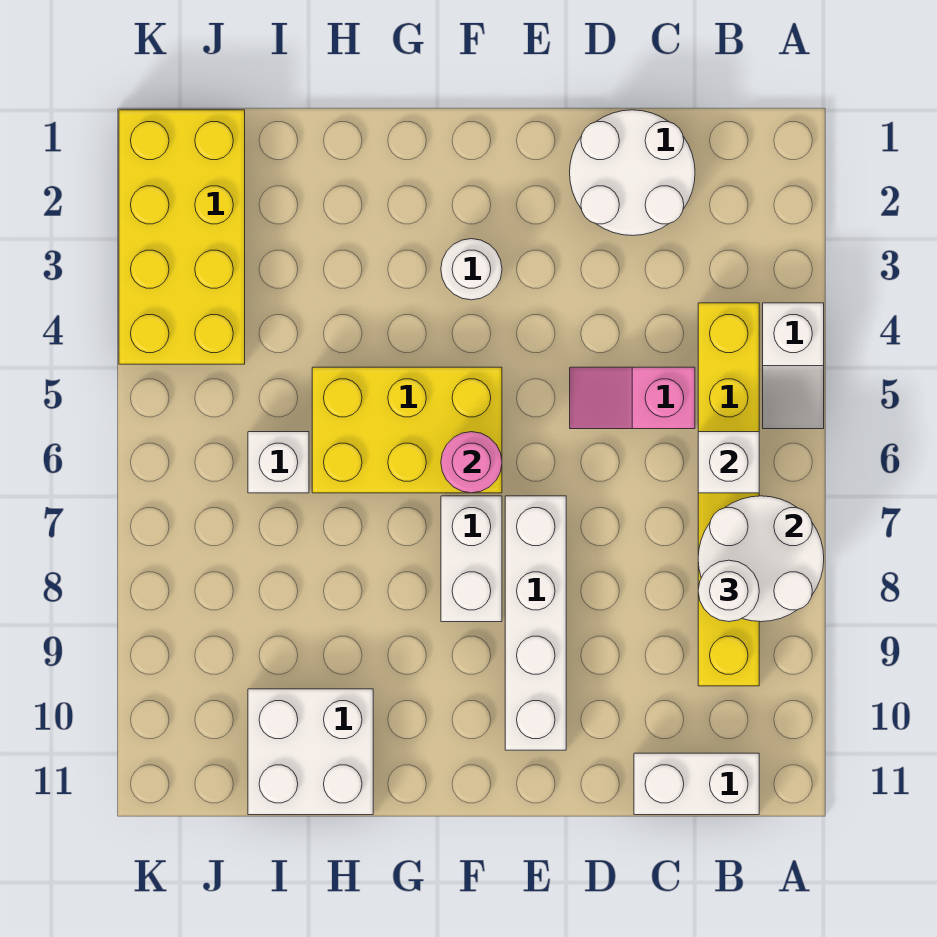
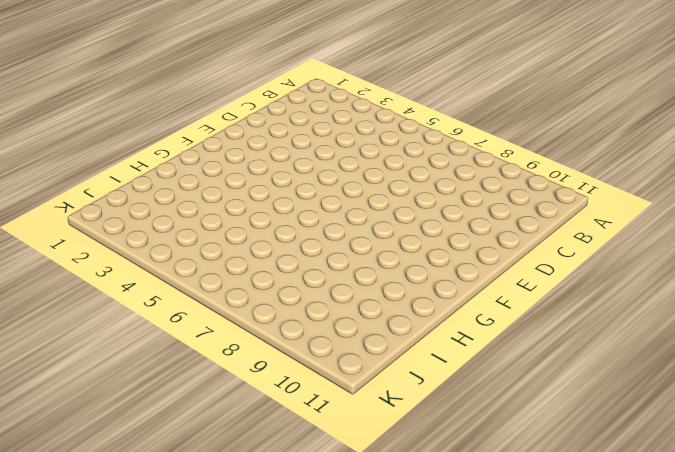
none -> white 1x2 slope [763,303,824,429]
none -> yellow 1x6 brick [698,303,759,686]
none -> white 1x2 brick [634,753,759,815]

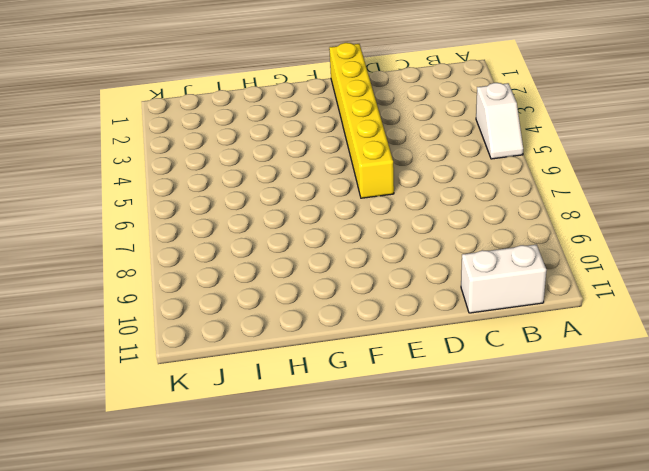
yellow 1x6 brick [329,43,394,198] -> yellow 1x6 brick moved to [698,303,759,686]
none -> white 2x2 round brick [570,110,695,236]
none -> pink 1x2 slope [570,367,695,429]
none -> white 1x4 brick [505,496,566,750]

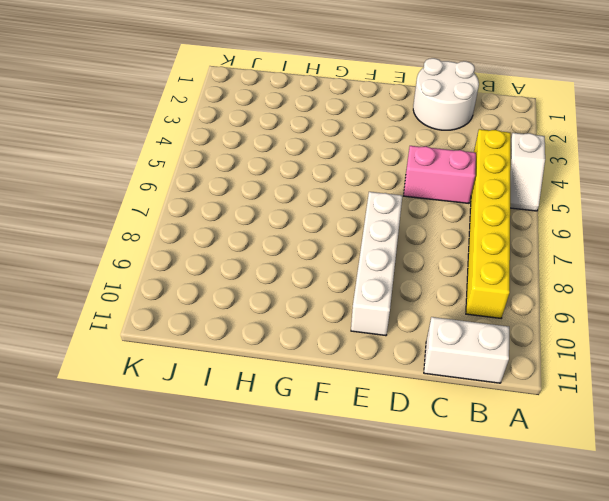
pink 1x2 brick [404,146,476,203] -> pink 1x2 slope [570,367,695,429]
none -> white 1x1 round brick [441,239,502,300]
none -> yellow 2x3 brick [312,367,502,493]
none -> white 1x2 brick [441,496,502,622]

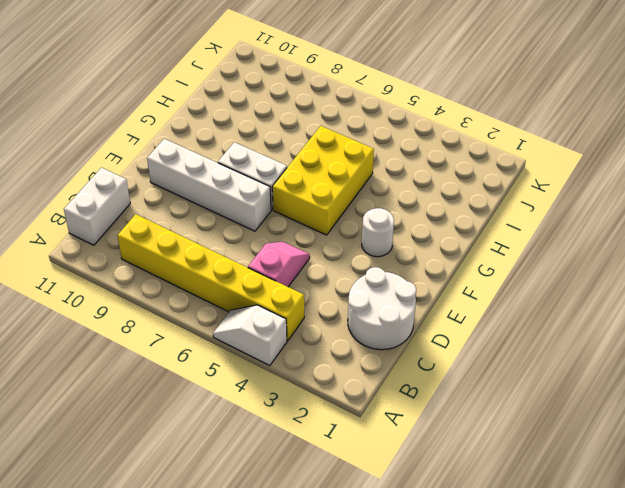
none -> white 2x2 brick [248,689,373,815]
none -> white 1x1 brick [248,432,309,493]
none -> yellow 2x4 brick [119,110,245,364]

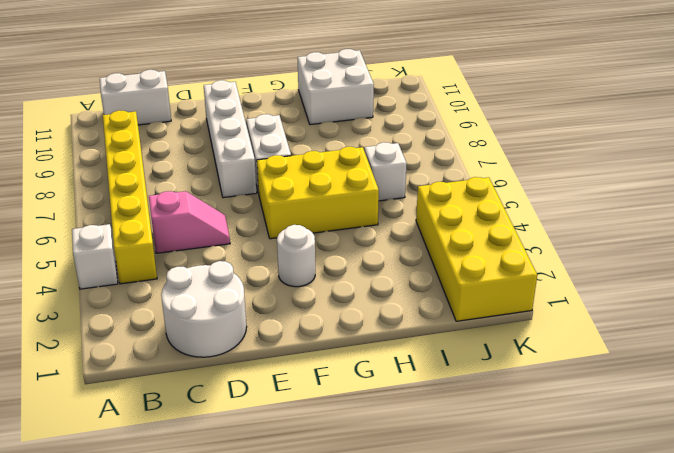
none -> white 2x2 round brick [698,496,824,622]
none -> white 1x1 brick [698,432,759,493]
none -> pink 1x1 round brick [441,432,502,493]

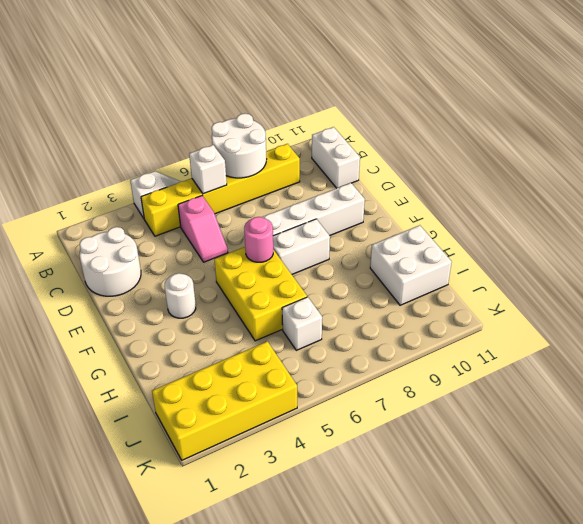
none -> white 1x1 round brick [698,560,759,622]

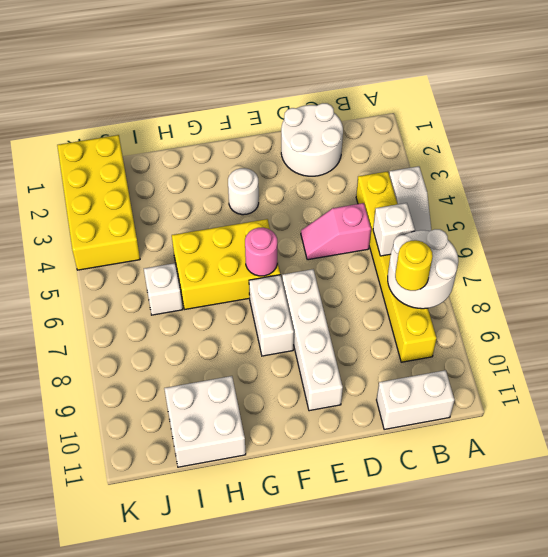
yellow 1x1 round brick [395,240,433,291] -> white 1x1 round brick [698,560,759,622]

